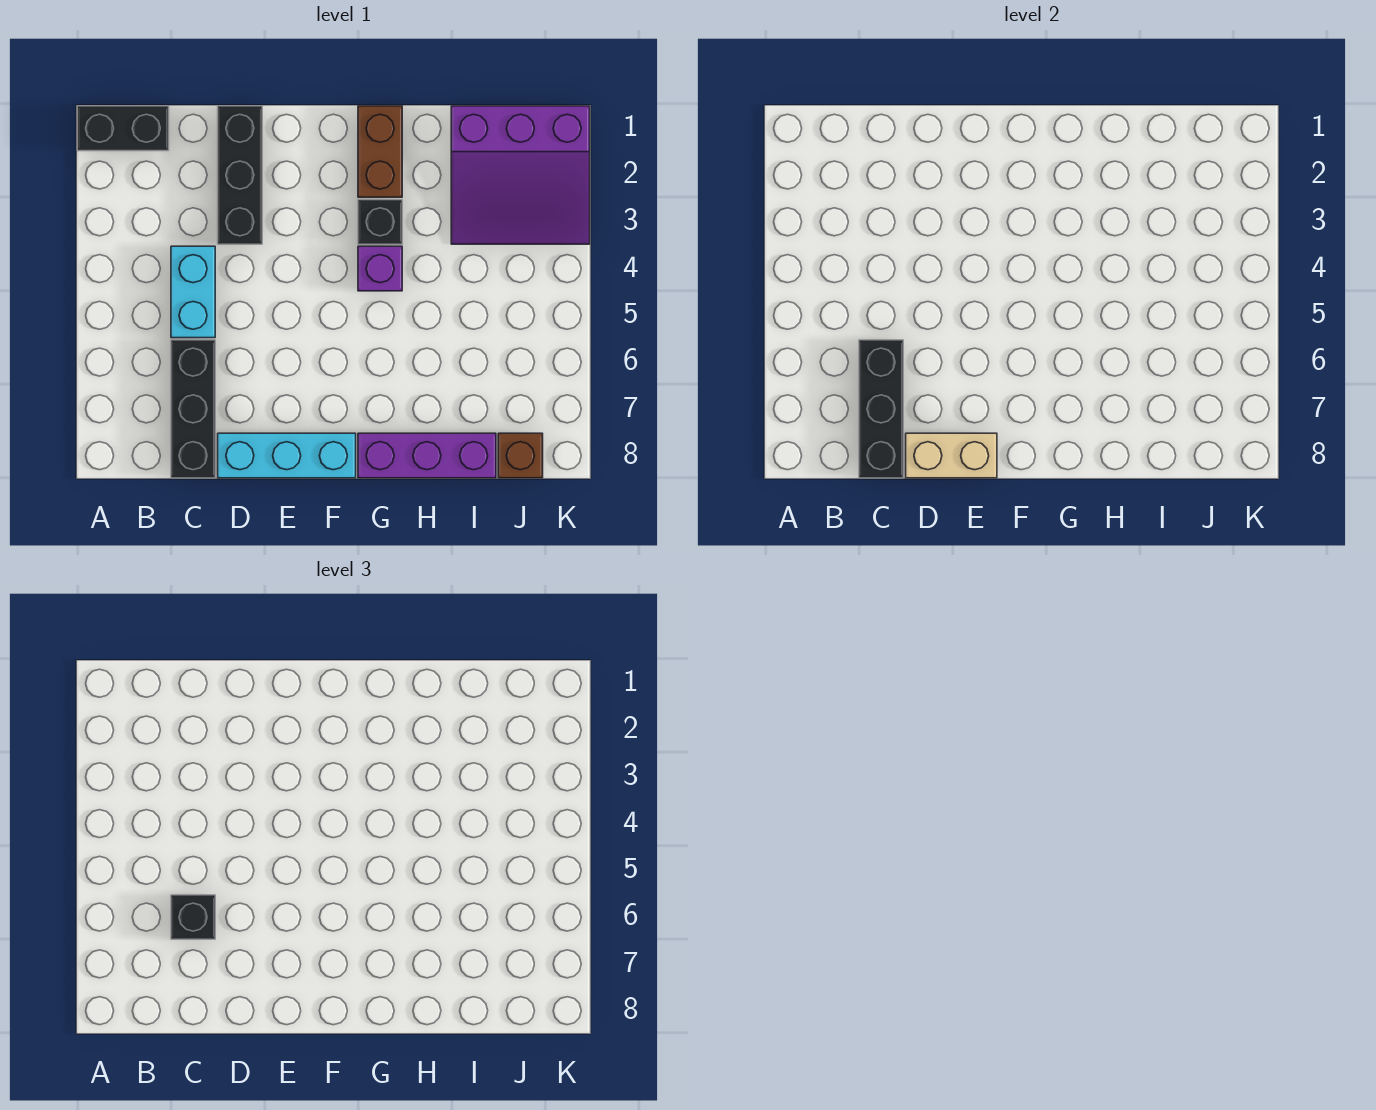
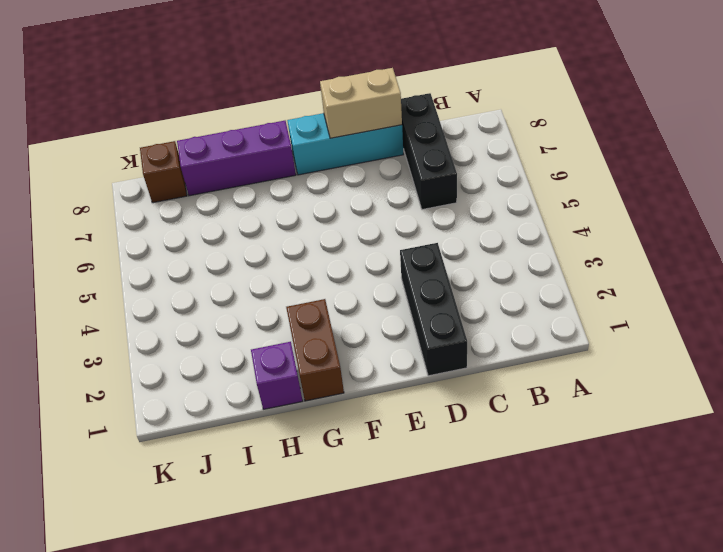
purple 1x1 brick [251,342,303,409] -> purple 1x1 brick moved to [358,246,402,291]
none -> black 1x2 brick [77,106,169,151]
none -> cyan 1x2 brick [171,246,215,338]
none -> black 1x1 brick [358,200,402,244]

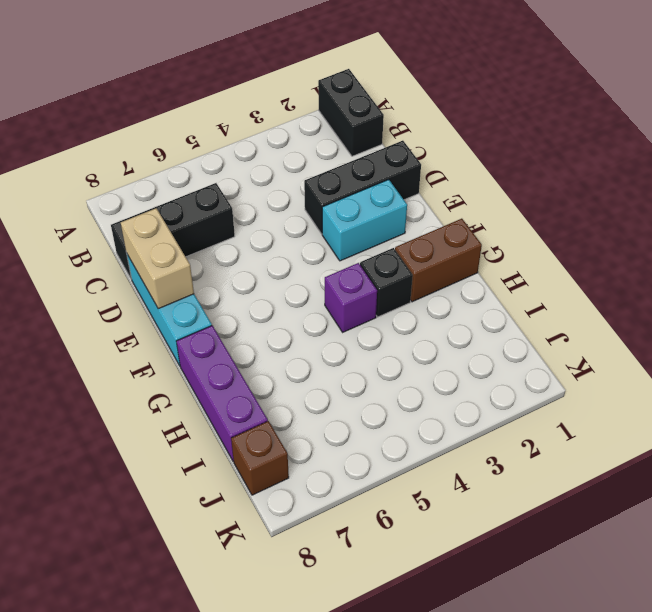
cyan 1x2 brick [322,180,407,261] -> cyan 1x2 brick moved to [171,246,215,338]
none -> purple 3x3 slope [451,106,590,244]
none -> black 1x3 brick [859,340,903,478]
none -> black 1x1 brick [171,895,215,939]

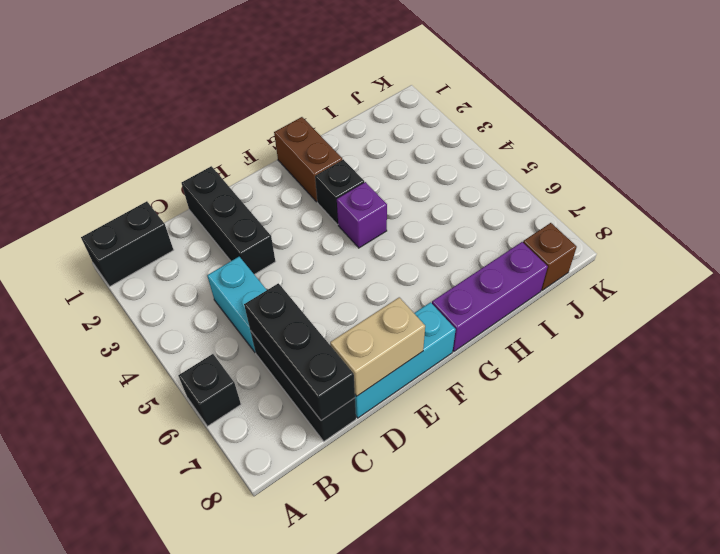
black 1x1 brick [178,354,241,426] -> black 1x1 brick moved to [171,895,215,939]
none -> purple 3x3 slope [451,106,590,244]

